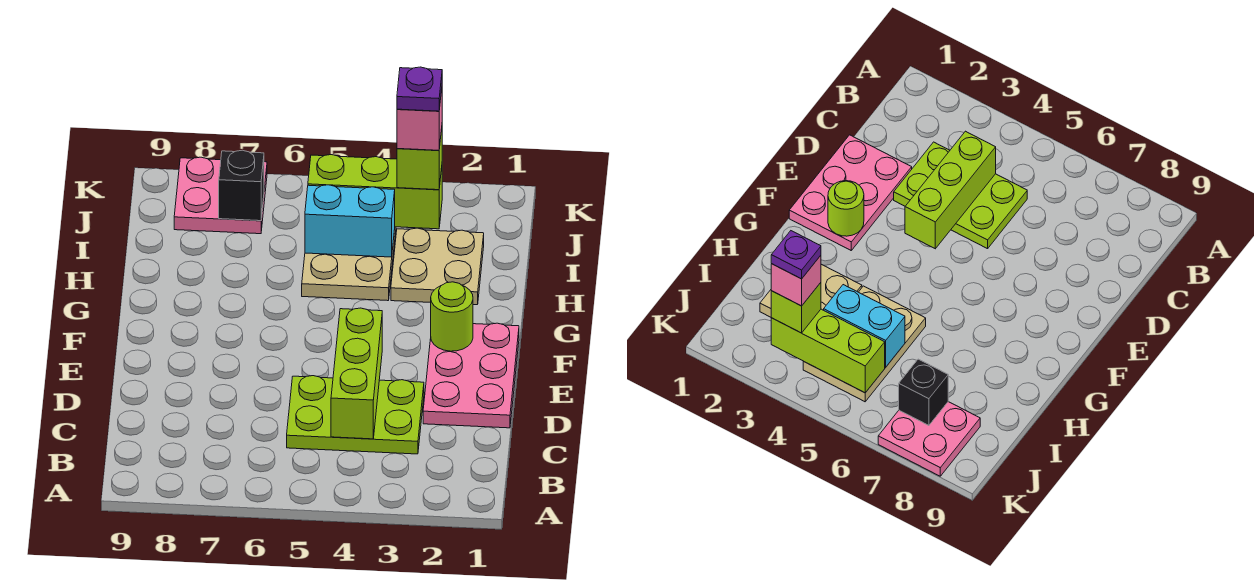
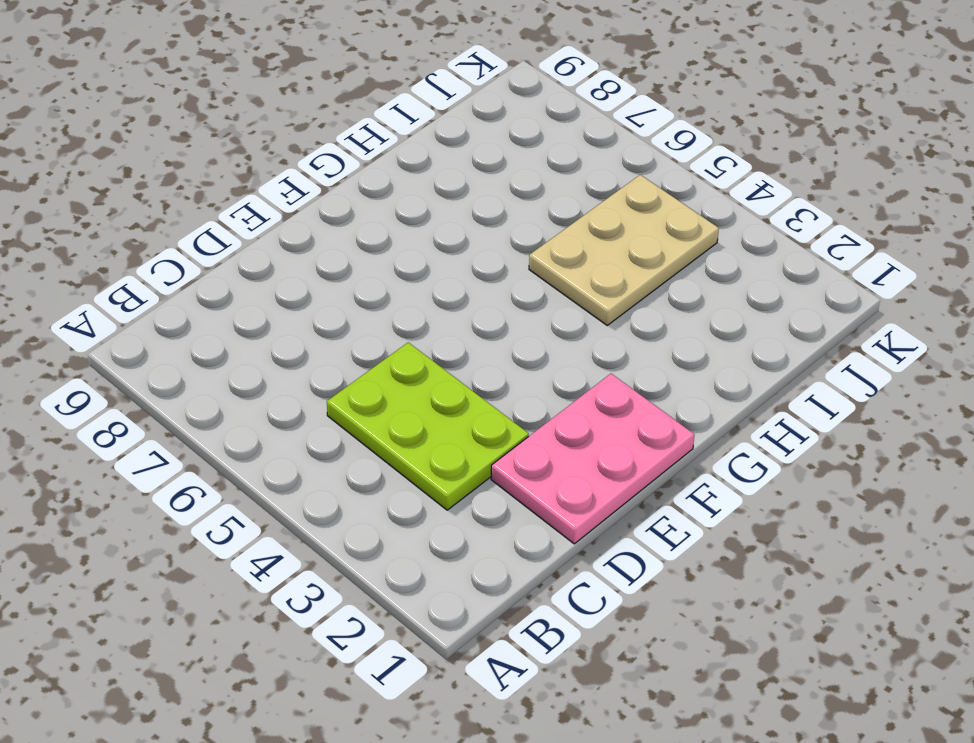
none -> tan 2x2 plate [391,228,484,305]
none -> pink 2x2 plate [174,157,267,234]
none -> lime 1x3 brick [331,308,382,439]

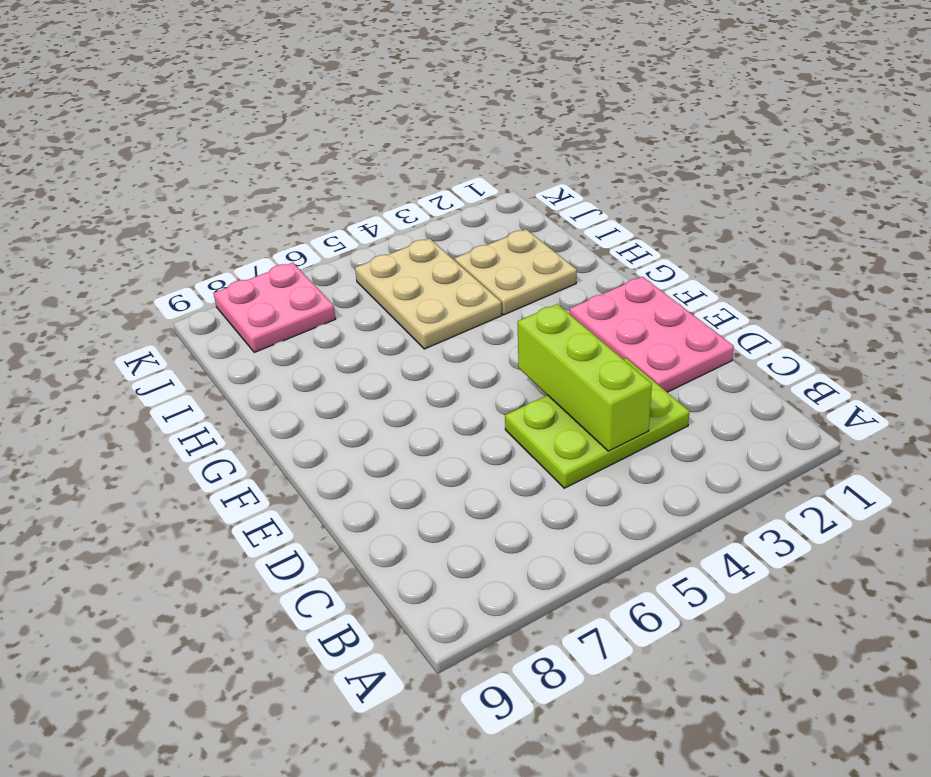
none -> lime 1x1 round brick [431,282,473,351]
none -> cyan 1x2 brick [305,185,395,257]
none -> lime 1x3 brick [308,155,442,229]

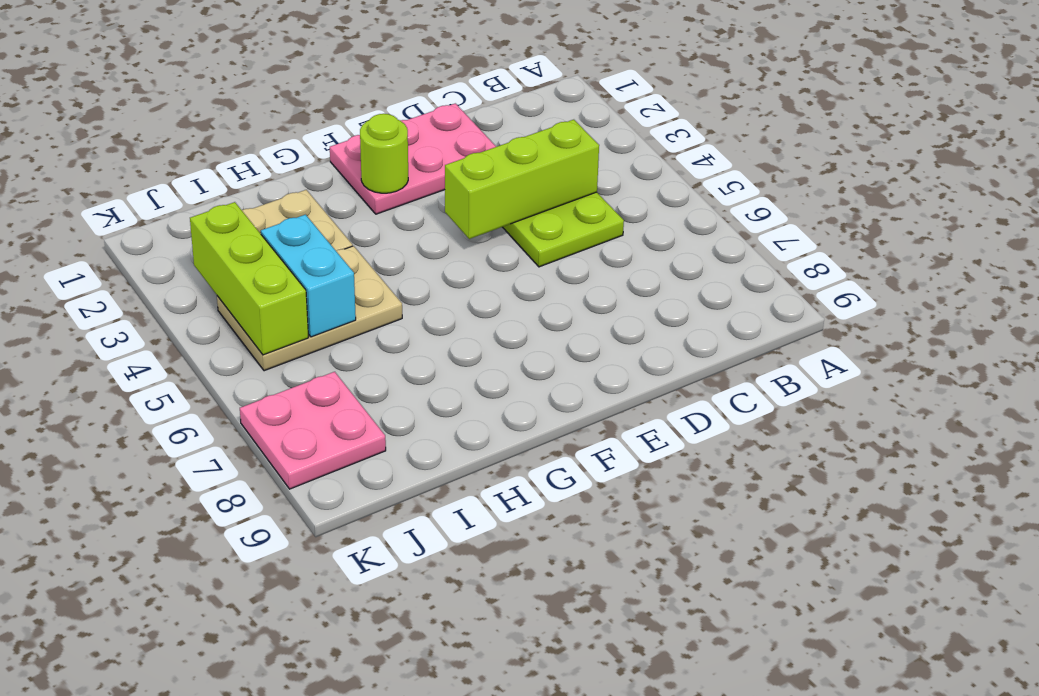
none -> black 1x1 brick [219,150,264,221]
none -> lime 1x1 brick [397,129,442,190]
none -> pink 1x1 brick [397,90,442,150]

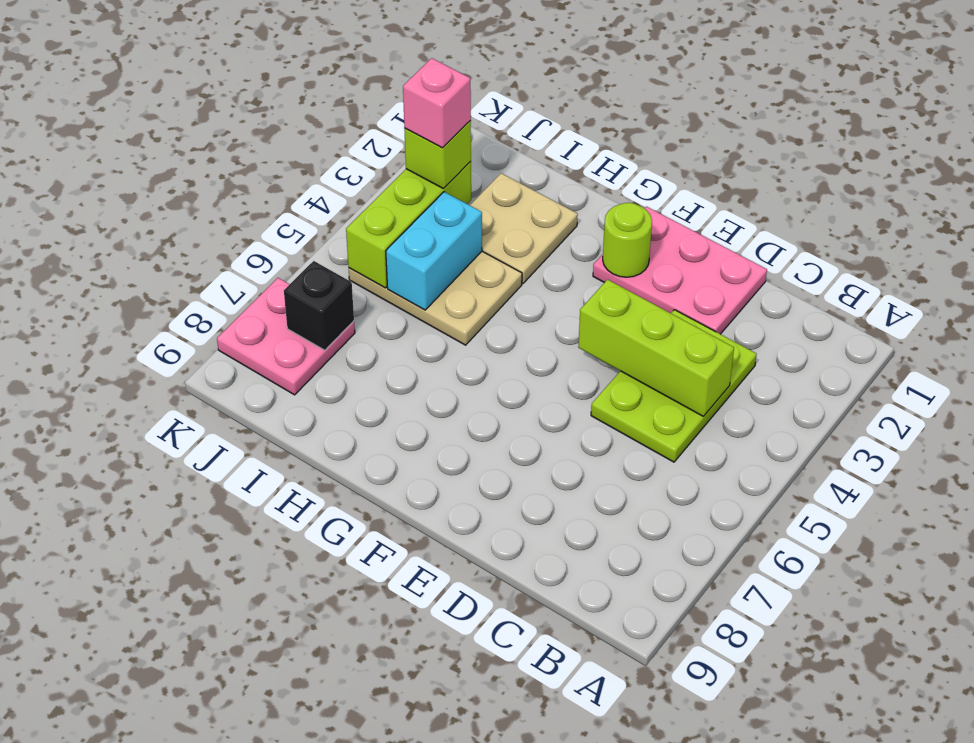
none -> purple 1x1 plate [397,67,442,111]

